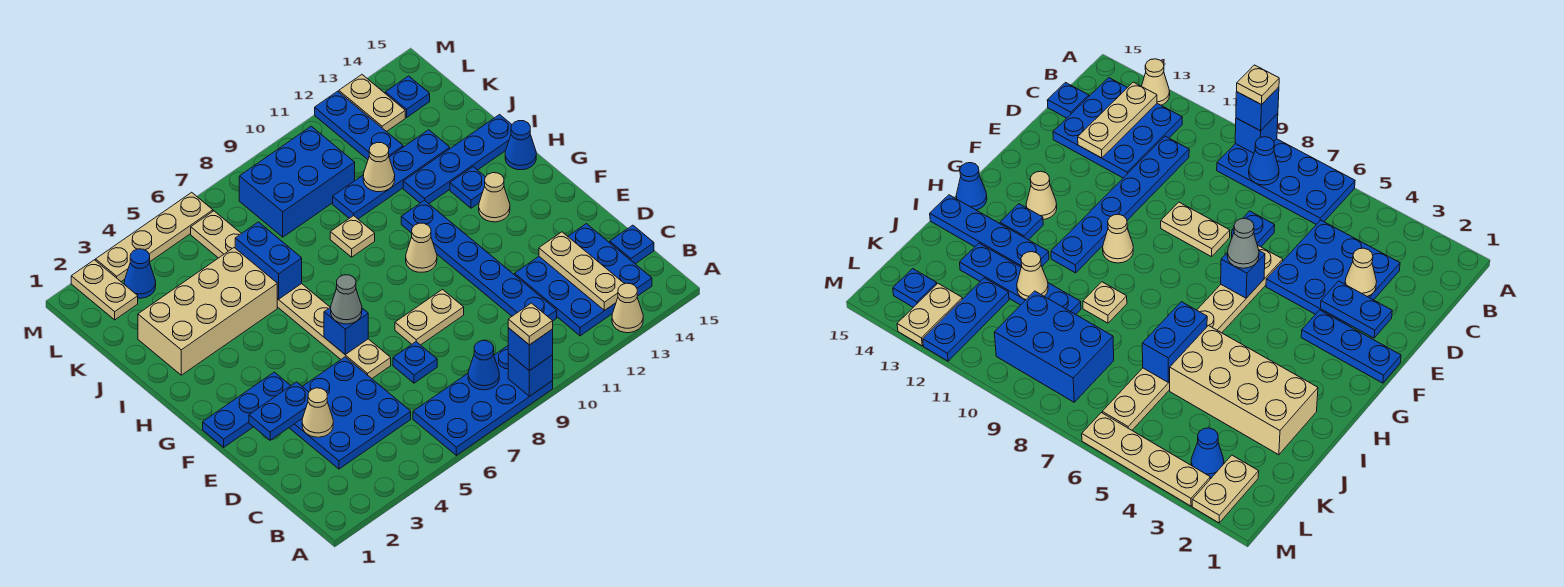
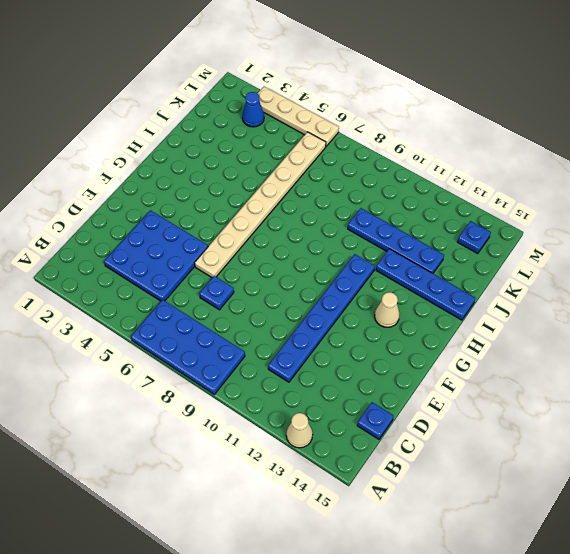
none -> blue 3x3 plate [515,224,652,336]
none -> tan 1x2 plate [395,290,464,345]
none -> blue 1x3 plate [203,372,291,447]
none -> tan 1x1 cone [406,223,437,272]

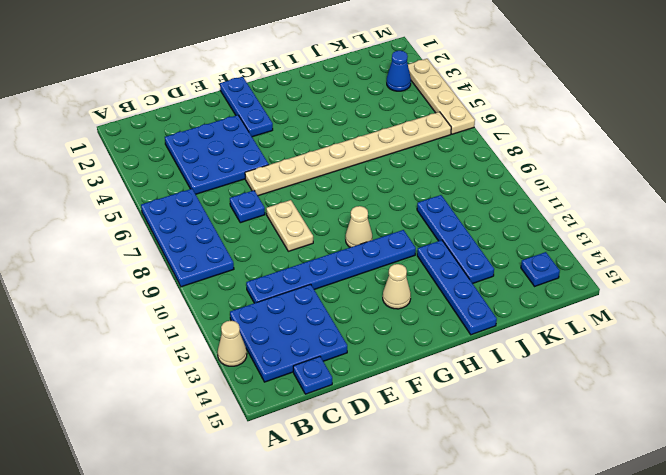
none -> blue 1x1 plate [450,167,485,208]
none -> blue 1x1 cone [505,121,536,170]
none -> tan 2x4 brick [138,248,277,375]
none -> tan 1x1 plate [330,216,375,257]

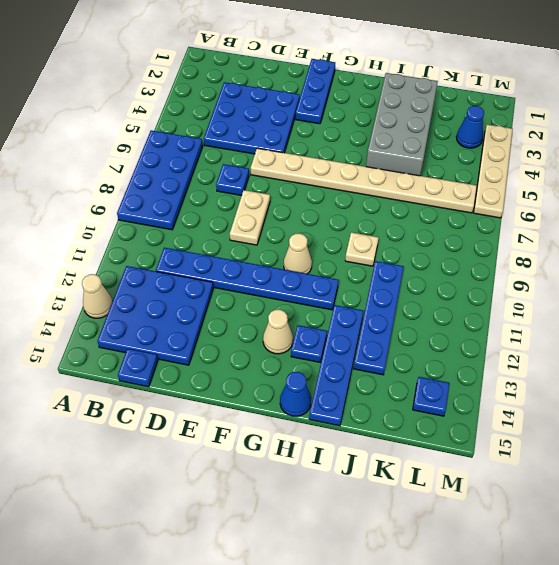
grey 2x4 brick [366,73,438,176] -> tan 2x4 brick [138,248,277,375]
none -> blue 2x3 brick [239,126,355,237]
none -> blue 1x3 plate [315,91,403,159]
none -> tan 1x2 plate [71,260,138,320]
none -> tan 1x2 plate [339,75,405,132]

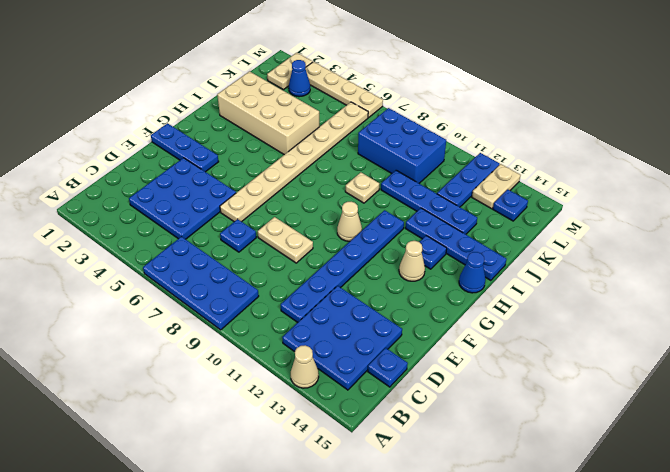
none -> blue 1x1 brick [508,354,553,396]
none -> blue 1x1 cone [468,341,499,390]
none -> tan 1x3 plate [539,232,624,311]
none -> tan 1x1 cone [302,388,333,437]

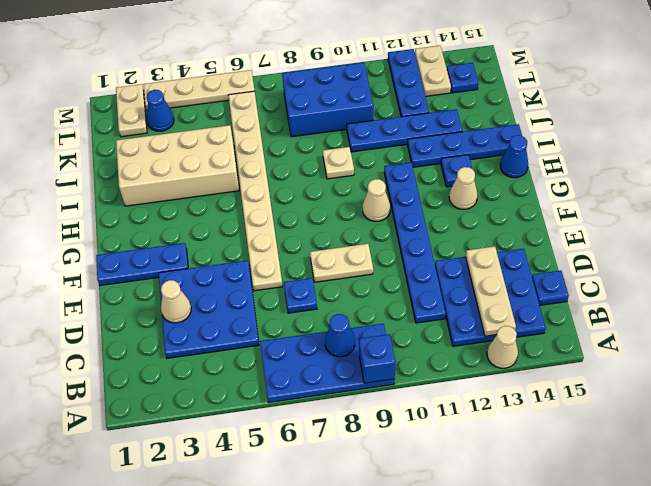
none -> blue 1x2 plate [249,382,309,440]
none -> blue 1x1 brick [324,307,368,354]
none -> blue 1x2 brick [235,222,302,299]
none -> tan 1x1 cone [363,143,395,192]

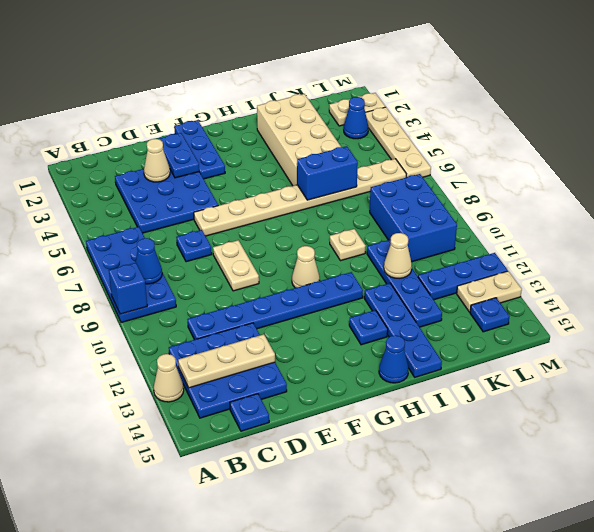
none -> tan 1x1 cone [479,173,510,222]
none -> blue 1x1 brick [324,307,368,354]
none -> blue 1x1 brick [508,328,553,371]
none -> grey 1x1 cone [331,275,362,324]

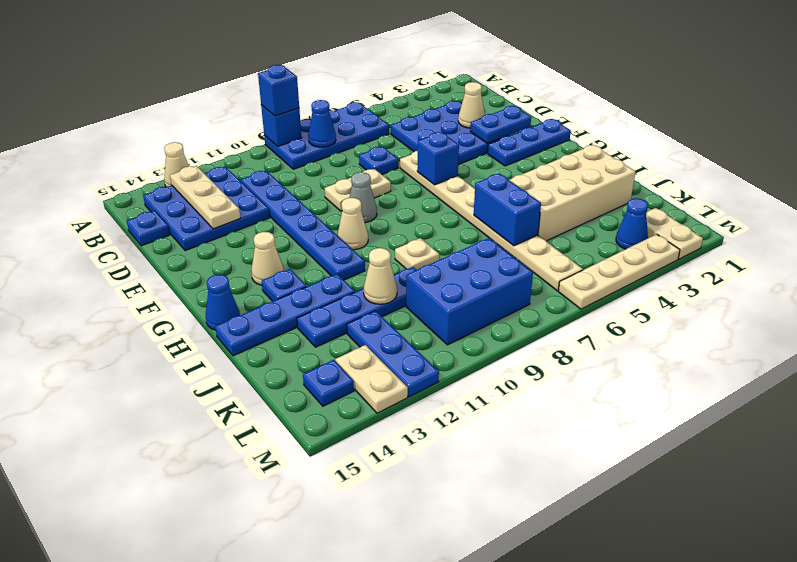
grey 1x1 cone [349,172,377,223] -> grey 1x1 cone moved to [331,275,362,324]
none -> tan 1x1 plate [508,303,553,345]

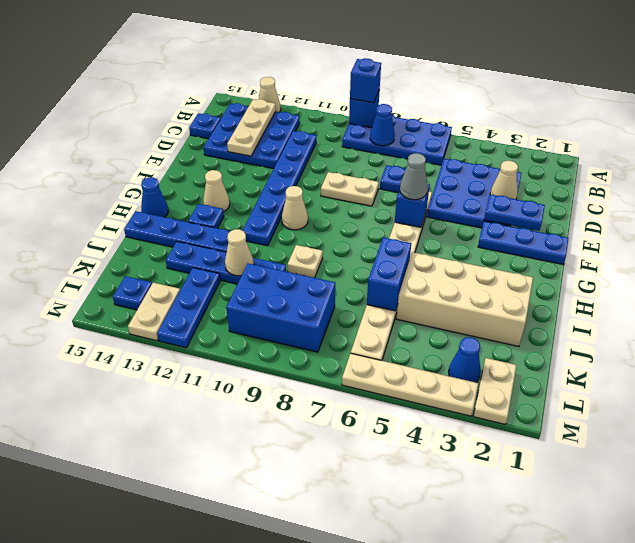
none -> tan 1x1 plate [508,303,553,345]

